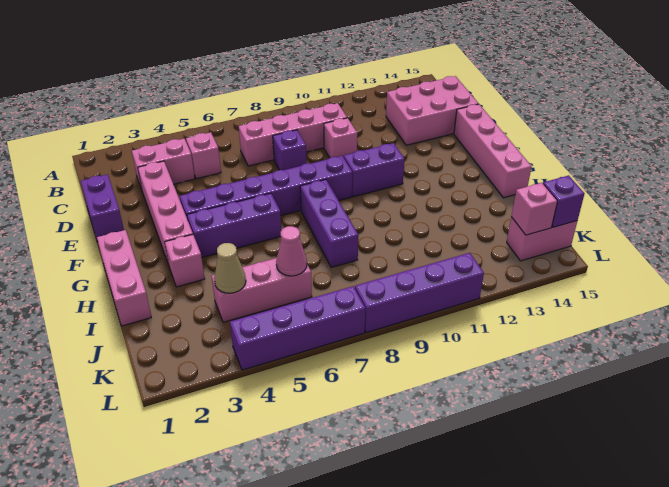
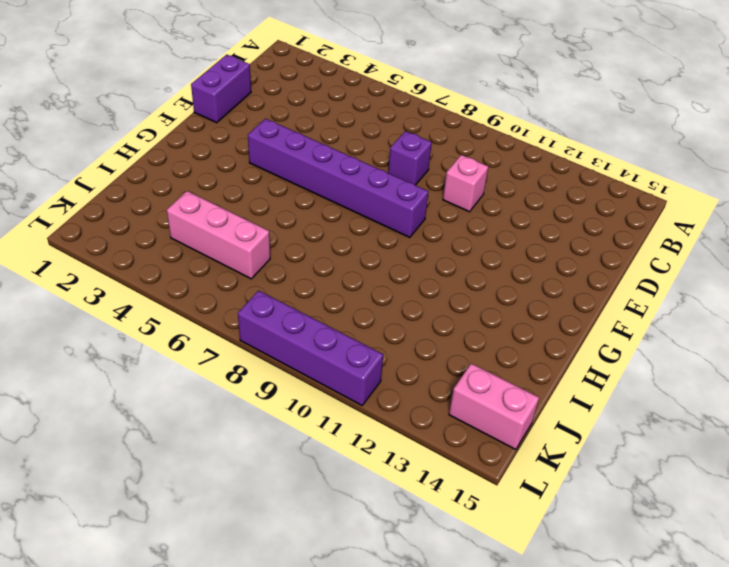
none -> pink 1x2 brick [132,139,195,190]
none -> pink 1x1 brick [186,132,221,179]
none -> pink 1x4 brick [239,103,347,166]

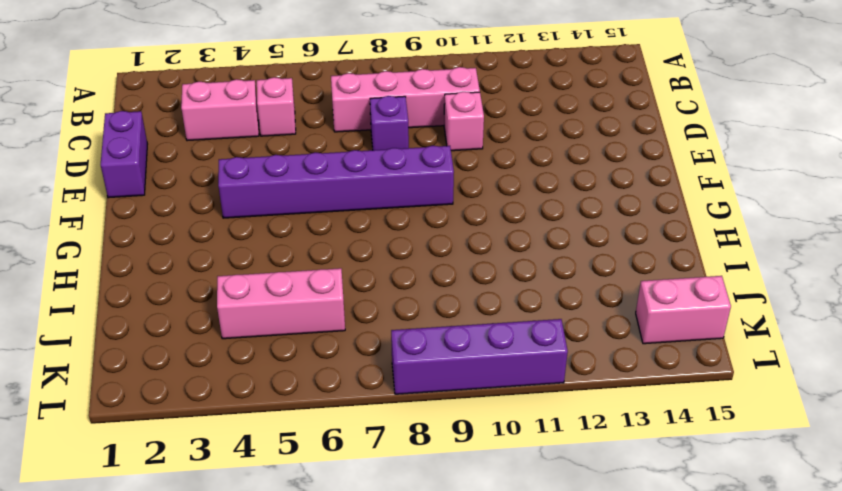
none -> pink 2x3 brick [386,76,479,145]
none -> pink 1x4 brick [138,161,193,265]
none -> pink 1x4 brick [454,104,532,198]

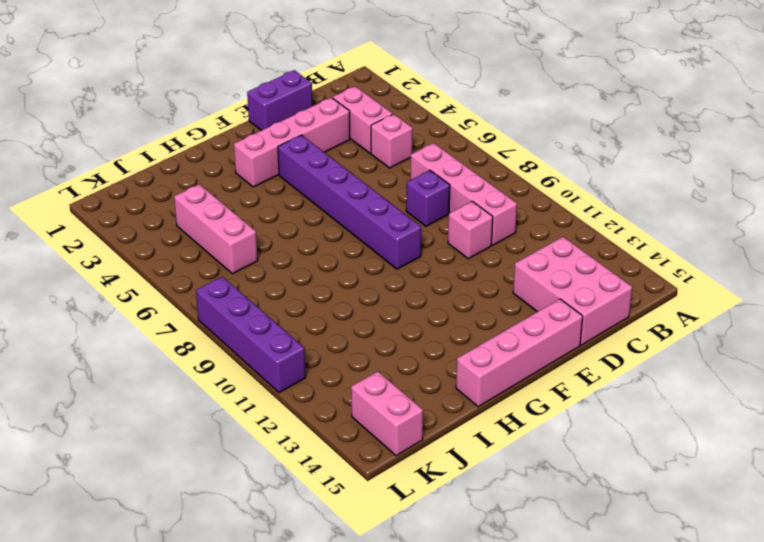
none -> purple 1x2 brick [344,143,405,197]
none -> pink 1x3 brick [97,230,151,326]
none -> purple 1x3 brick [187,193,281,257]

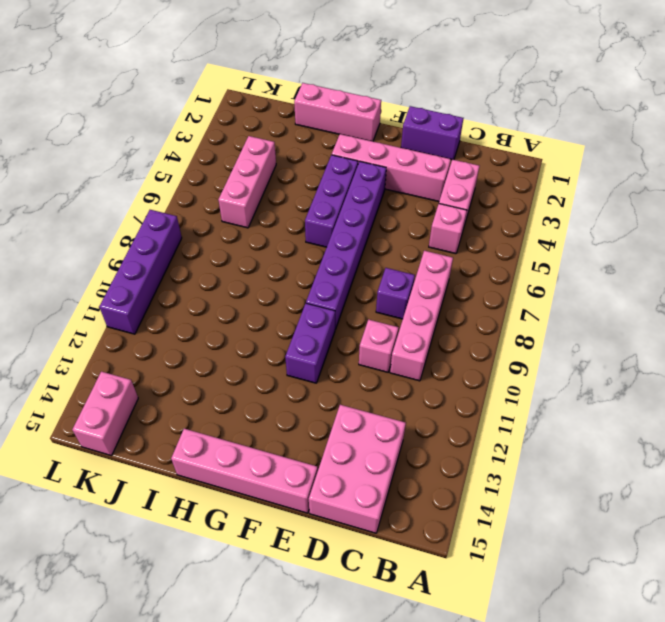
none -> purple 1x3 brick [300,179,358,267]
none -> pink 1x1 brick [165,235,205,287]
none -> purple 1x4 brick [230,286,365,370]

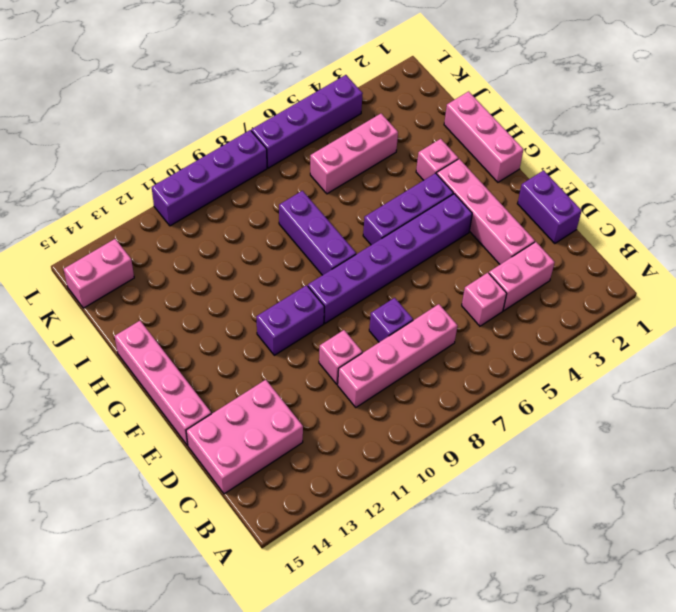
none -> tan 1x1 cone [214,243,246,293]
none -> pink 1x1 cone [276,226,307,276]
none -> pink 1x1 brick [511,183,557,235]

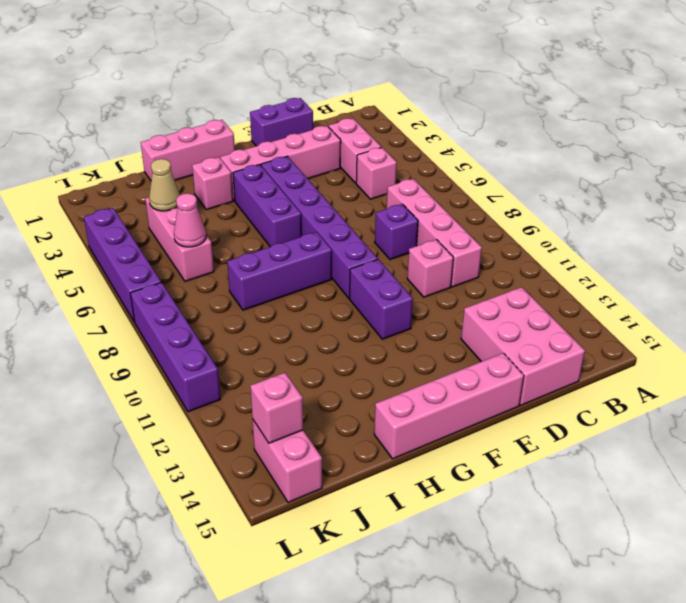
none -> purple 1x1 brick [543,175,584,227]

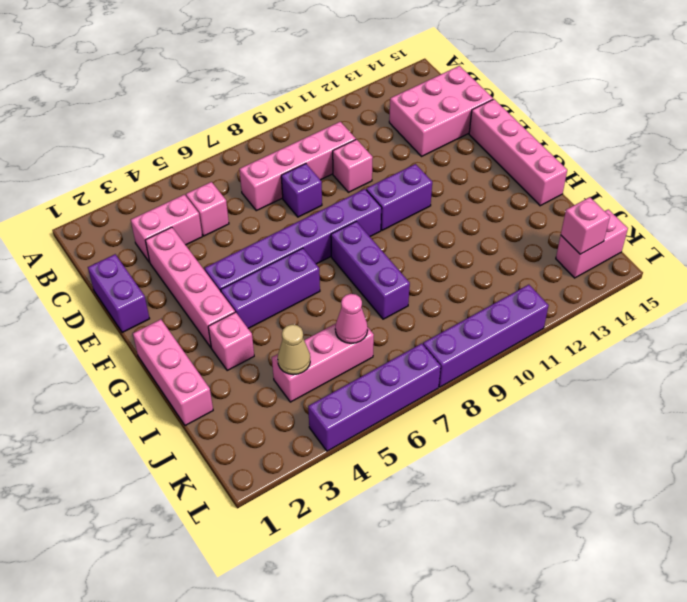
none -> purple 1x1 brick [543,175,584,227]

